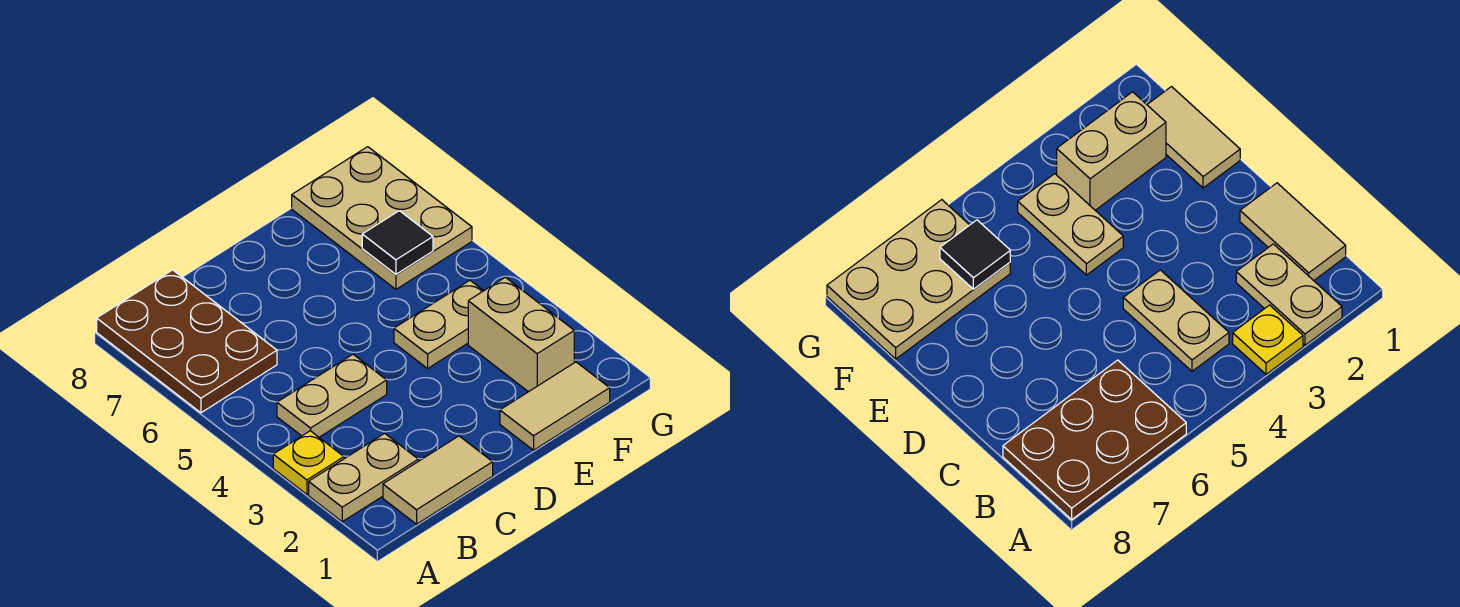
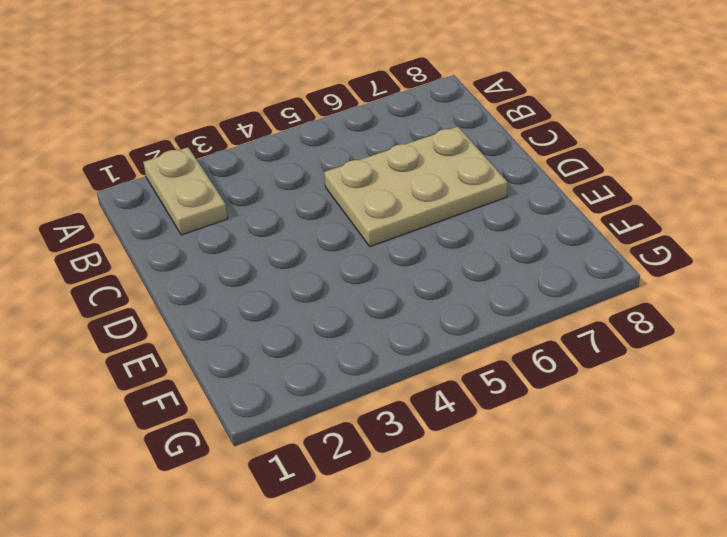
tan 2x3 plate [324,127,507,246] -> tan 2x3 plate moved to [292,147,472,289]
none -> yellow 1x1 plate [273,431,344,494]
none -> brown 2x3 plate [97,270,277,413]

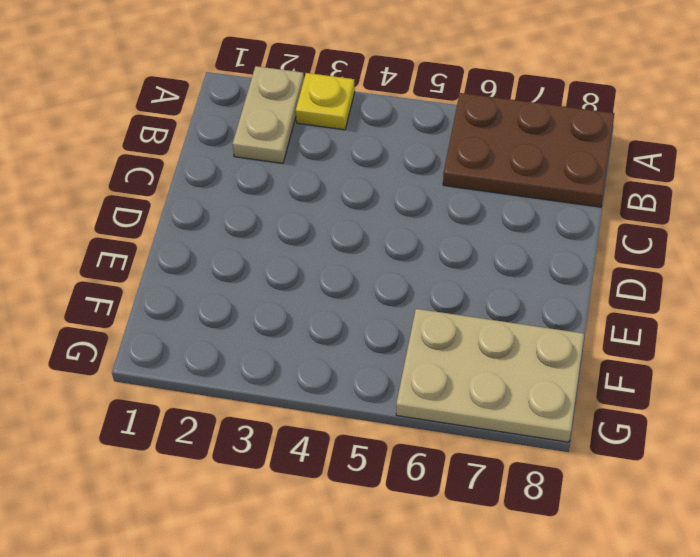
none -> tan 1x2 tile [383,436,493,524]
none -> tan 1x2 plate [277,354,387,437]

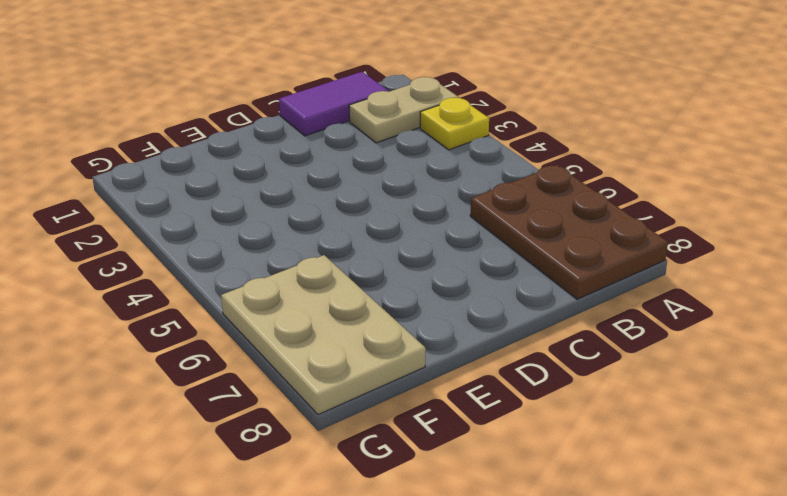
purple 1x2 tile [279,72,388,136] -> tan 1x2 tile [383,436,493,524]
none -> tan 1x2 plate [277,354,387,437]
none -> tan 1x2 tile [500,362,610,450]

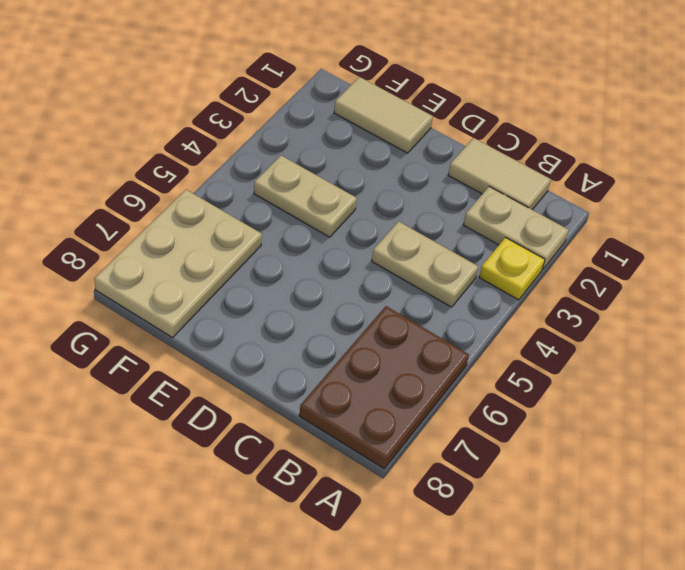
none -> tan 1x2 brick [468,277,574,392]
none -> black 1x1 tile [362,211,433,274]

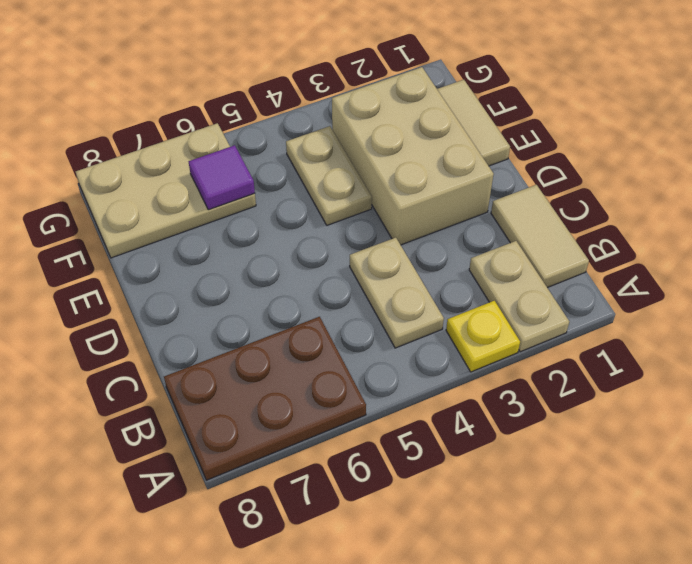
tan 2x3 brick [332,67,494,245] -> tan 1x2 brick [468,277,574,392]
purple 1x1 tile [189,145,255,210] -> black 1x1 tile [362,211,433,274]

